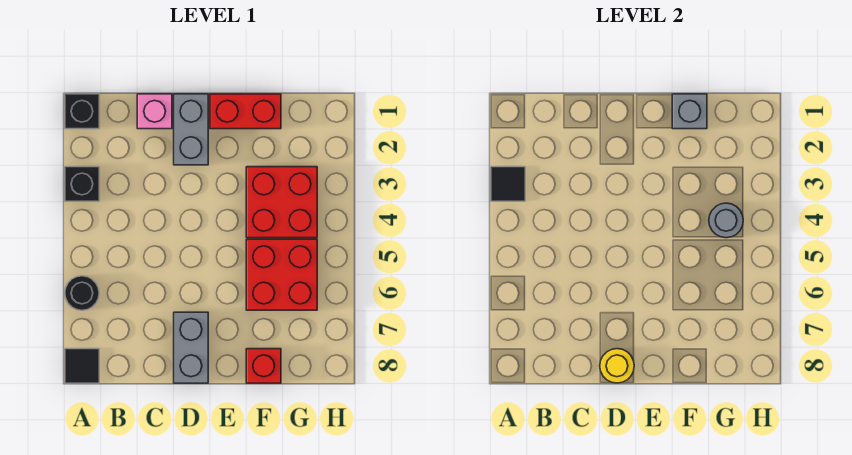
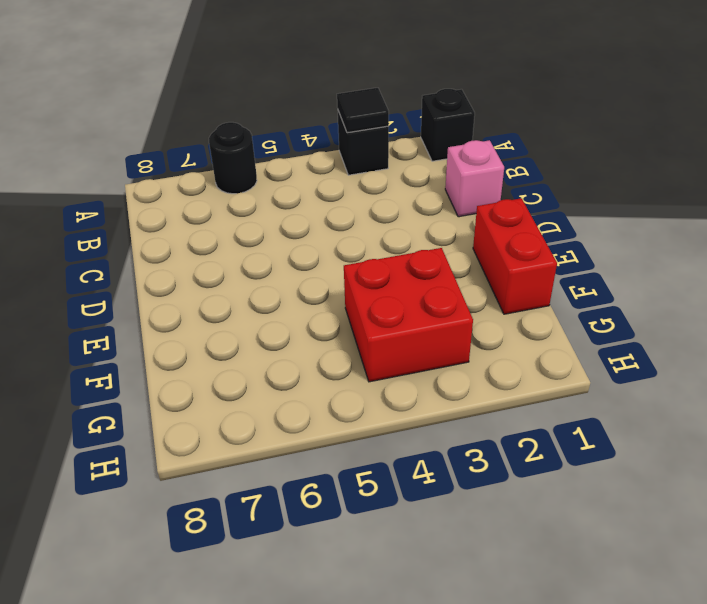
none -> black 1x1 tile [65,349,99,383]
none -> grey 1x2 brick [174,94,208,165]
none -> grey 1x2 brick [174,312,208,383]

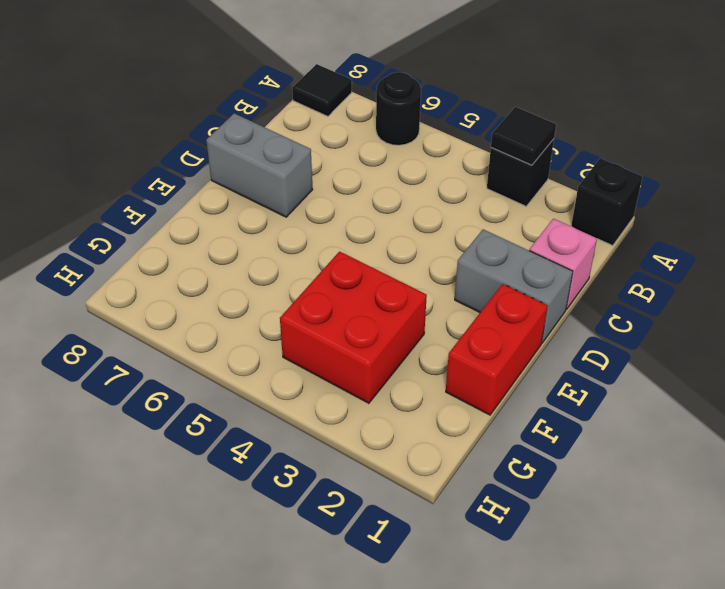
none -> red 2x2 brick [246,239,317,310]
none -> red 1x1 brick [246,349,281,383]
none -> yellow 1x1 round brick [600,349,634,383]

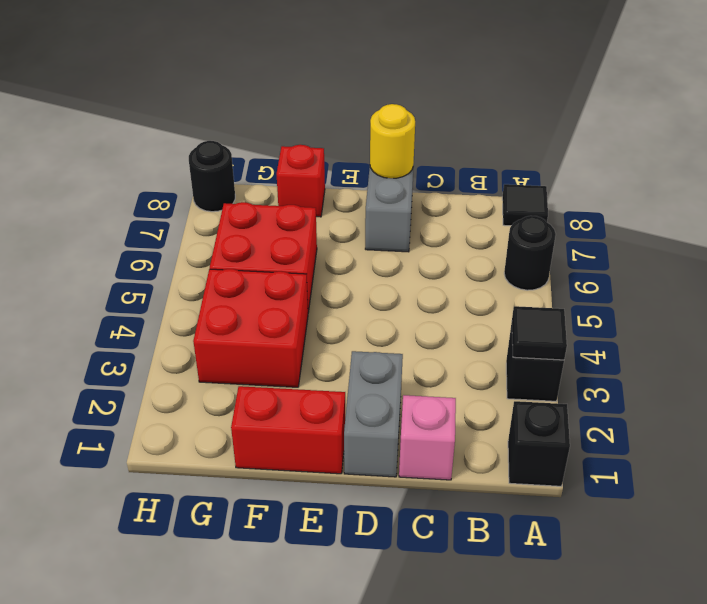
black 1x1 round brick [189,141,235,212] -> none
none -> grey 1x1 brick [672,94,707,129]
none -> grey 1x1 round brick [709,203,743,238]

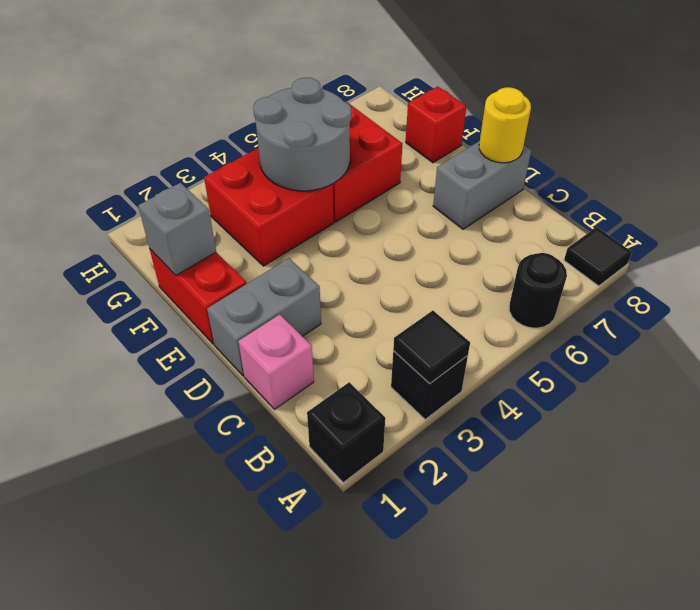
grey 2x2 round brick [253,78,351,191] -> grey 1x1 round brick [709,203,743,238]

